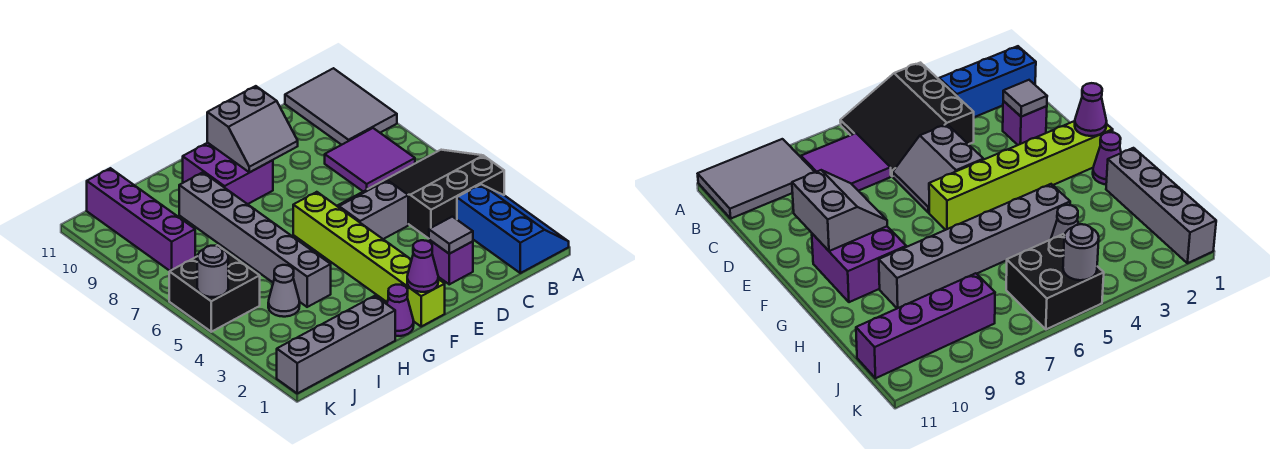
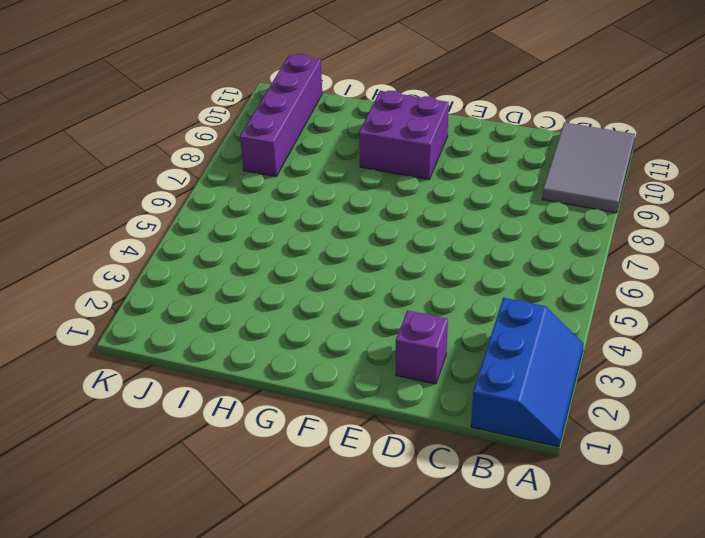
none -> black 3x3 slope [371,150,504,239]
none -> purple 2x2 tile [325,128,415,191]
none -> grey 2x2 slope [337,180,408,239]

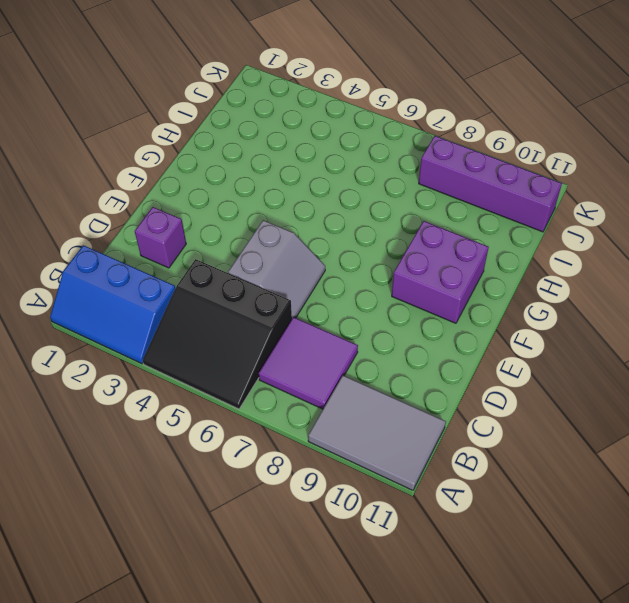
black 3x3 slope [143,259,292,409] -> black 3x3 slope turned to [371,150,504,239]
none -> lime 1x6 brick [293,192,445,326]
none -> purple 1x1 cone [387,285,414,336]
none -> grey 1x4 brick [277,296,395,393]

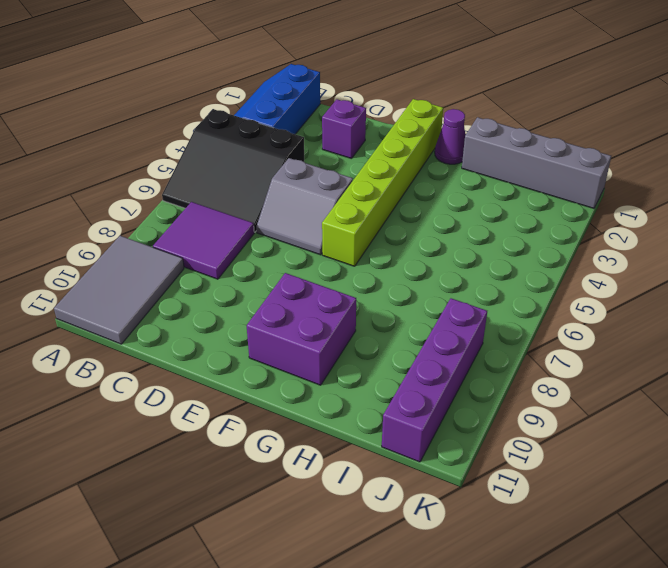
none -> grey 1x6 brick [179,172,331,307]
none -> grey 1x1 cone [268,265,300,317]
none -> black 2x2 brick [169,245,260,332]

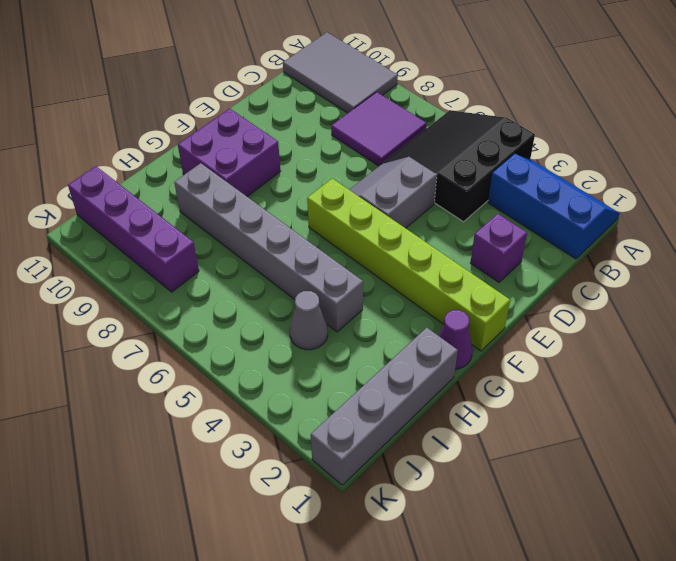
none -> black 2x2 brick [169,245,260,332]
none -> grey 1x1 tile [429,217,473,254]
none -> grey 2x2 slope [207,86,298,172]

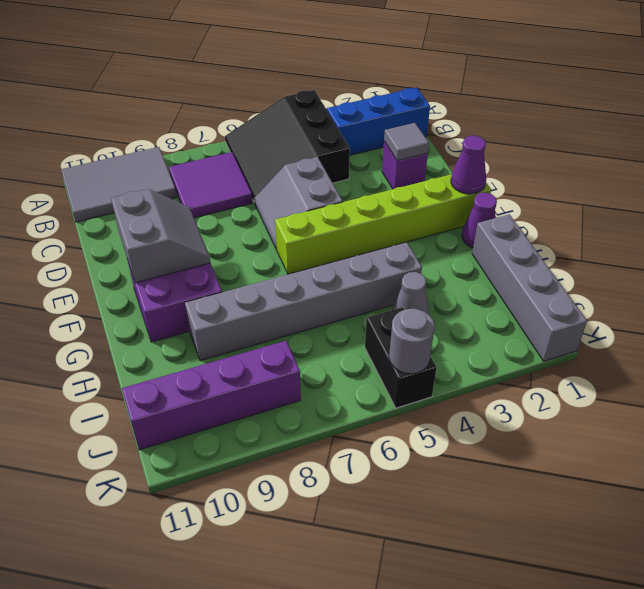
black 1x2 brick [365,307,437,408] -> black 2x2 brick [169,245,260,332]

